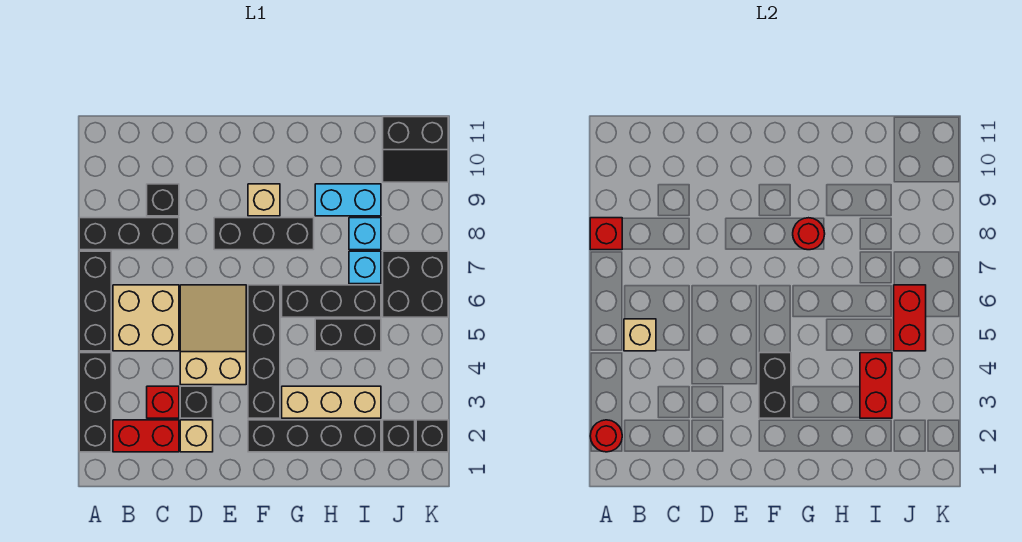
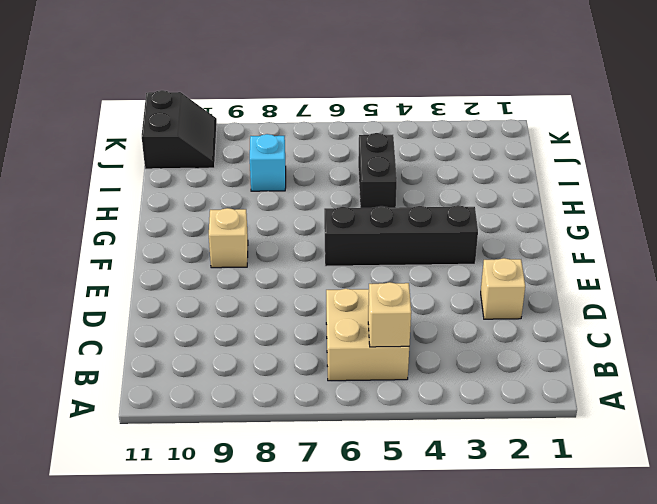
none -> black 1x3 brick [79,353,111,452]
none -> black 1x3 brick [79,251,111,351]
none -> black 1x3 brick [79,218,179,250]
none -> red 1x2 brick [113,420,179,452]

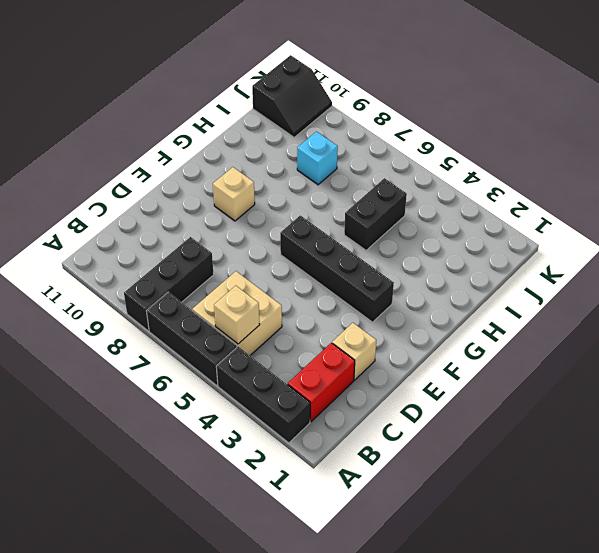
none -> red 1x1 brick [147,386,179,418]
none -> black 1x1 brick [147,184,179,216]
none -> black 1x1 brick [180,386,213,418]
none -> tan 2x3 slope [180,285,246,385]

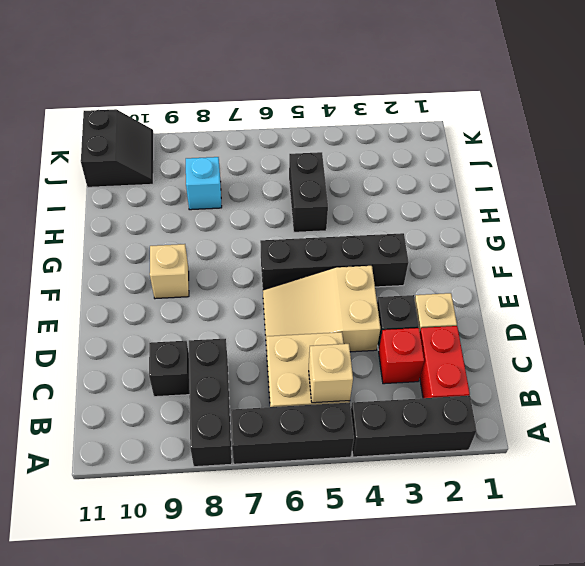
none -> black 1x3 brick [214,218,314,250]
none -> black 1x4 brick [248,420,381,452]
none -> tan 1x3 brick [282,386,381,418]
none -> black 1x3 brick [282,285,381,317]

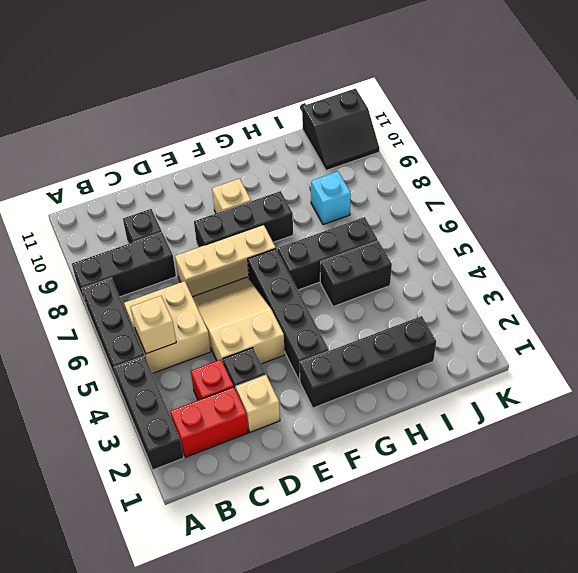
tan 1x3 brick [175,225,276,297] -> tan 1x3 brick moved to [282,386,381,418]
none -> cyan 1x2 brick [315,184,381,216]
none -> cyan 1x1 brick [349,251,381,284]
none -> black 1x1 brick [383,420,415,452]
none -> black 2x2 brick [383,251,448,317]

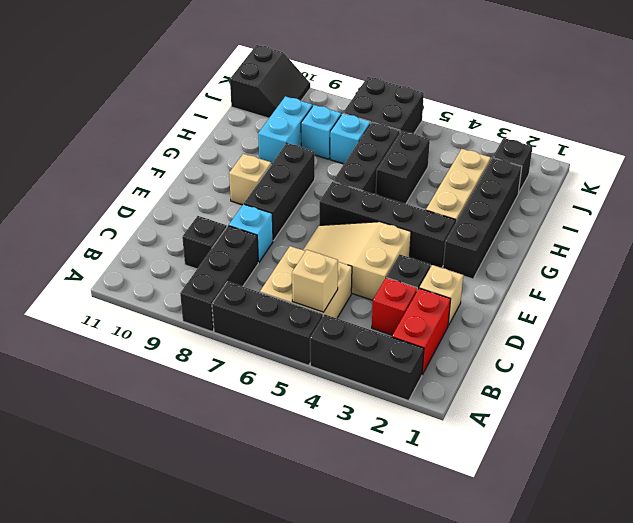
cyan 1x1 brick [229,204,273,262] -> none
none -> black 1x1 brick [416,420,448,452]
none -> red 1x1 round brick [590,420,622,452]
none -> red 1x1 brick [590,218,622,250]
none -> black 1x2 brick [759,353,791,418]

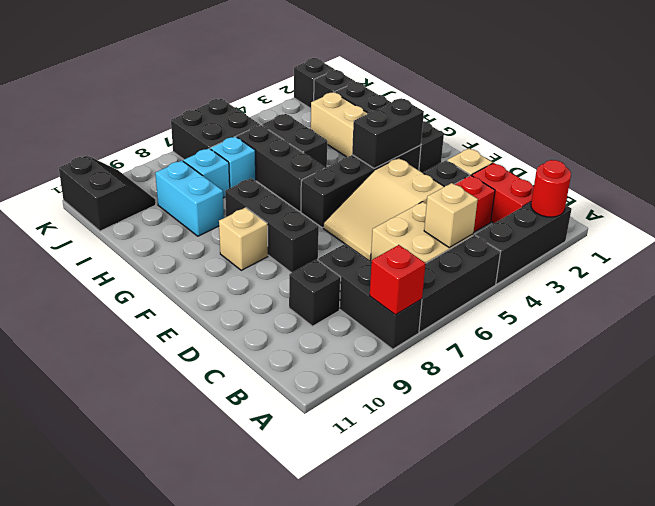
none -> red 1x1 round brick [793,218,825,250]
none -> red 1x2 brick [860,353,892,418]
none -> red 1x2 brick [894,285,926,351]

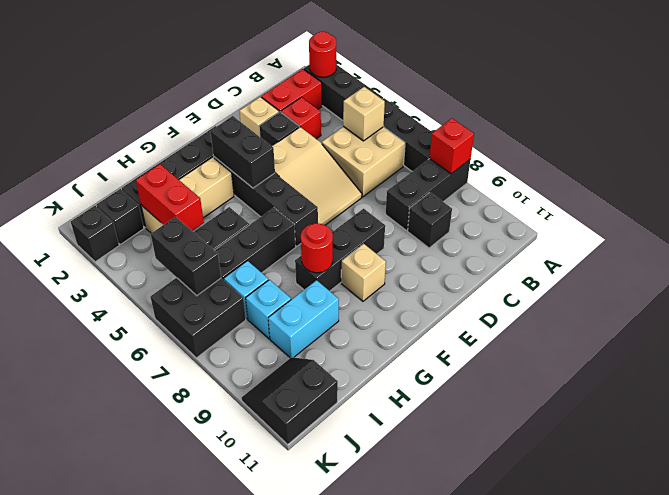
black 1x2 brick [151,217,221,296] -> red 1x2 brick [894,285,926,351]

